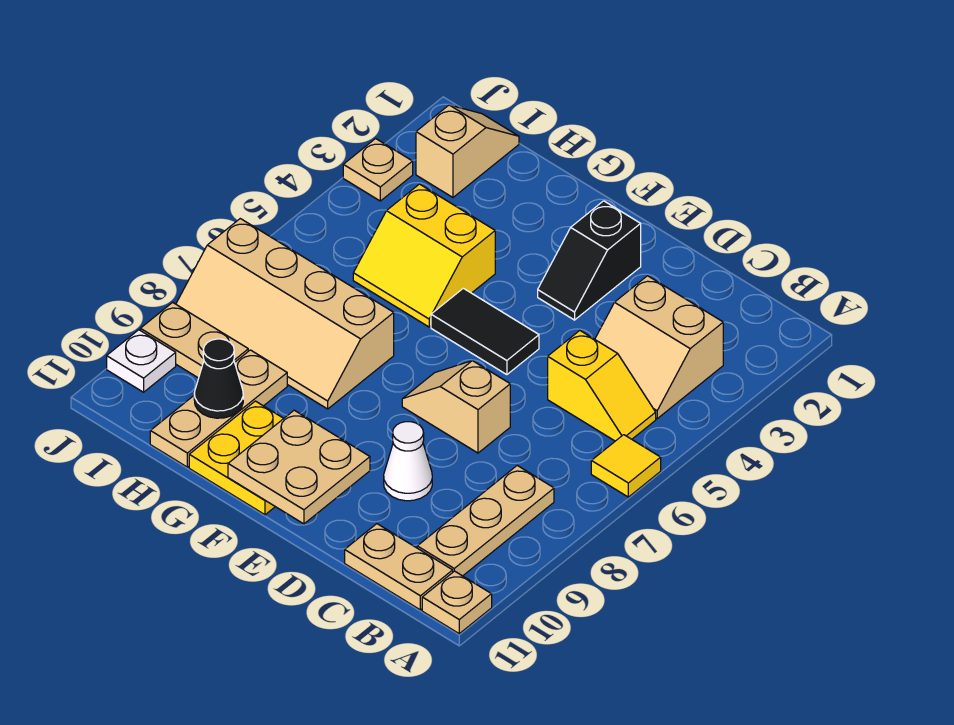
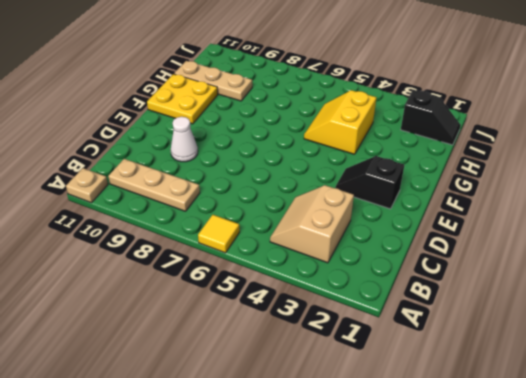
black 1x2 slope [401,90,461,145] -> tan 1x2 slope [416,105,519,197]
none -> yellow 1x2 slope [548,331,656,441]
none -> tan 1x2 plate [345,524,453,610]
none -> tan 1x2 slope [402,361,510,453]

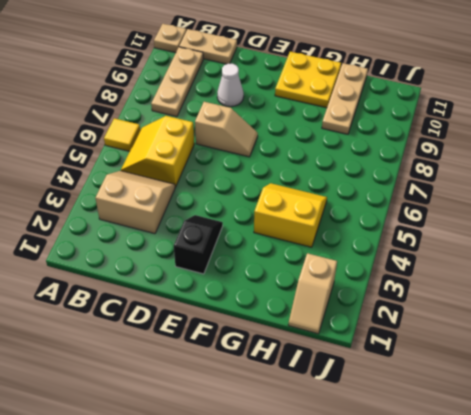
yellow 2x2 slope [121,116,194,187] -> yellow 1x2 slope [548,331,656,441]
none -> black 1x2 tile [431,288,539,375]
none -> tan 2x4 slope [176,219,394,409]
none -> tan 1x2 plate [140,302,248,378]

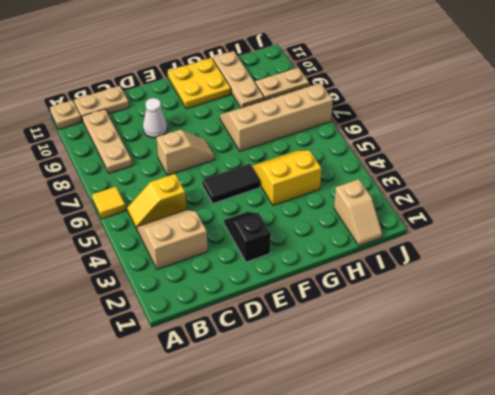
none -> tan 1x1 plate [343,139,413,201]
none -> white 1x1 plate [107,330,176,392]
none -> tan 2x2 plate [228,410,370,524]

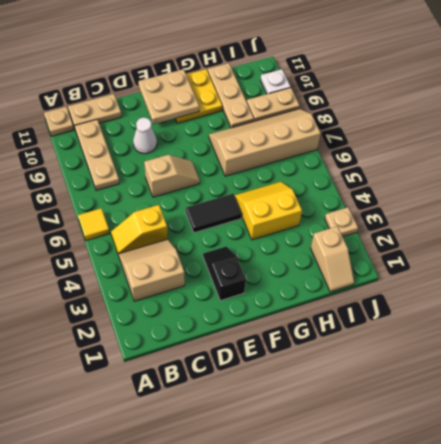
none -> black 1x1 cone [194,339,243,418]

